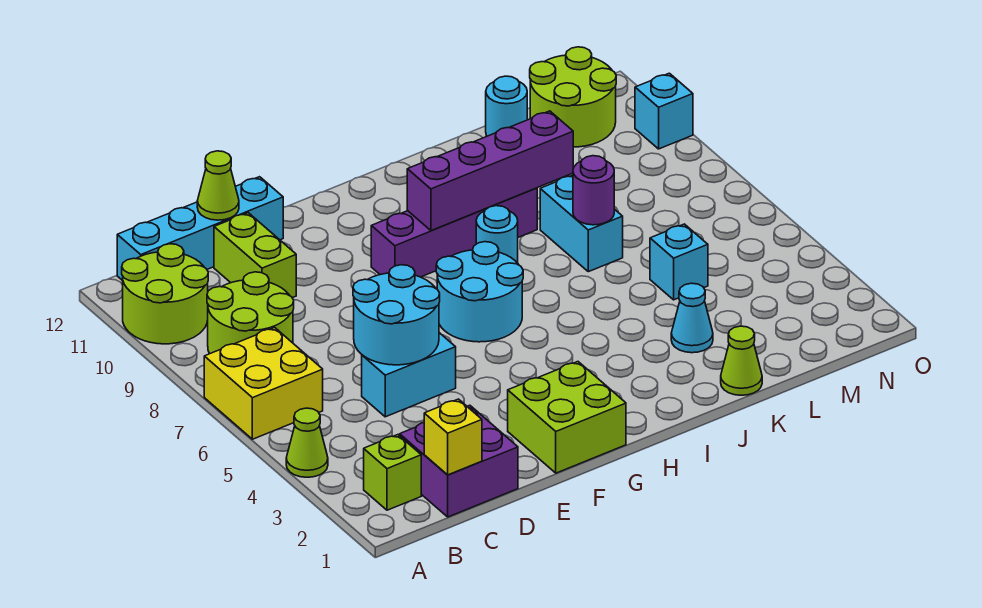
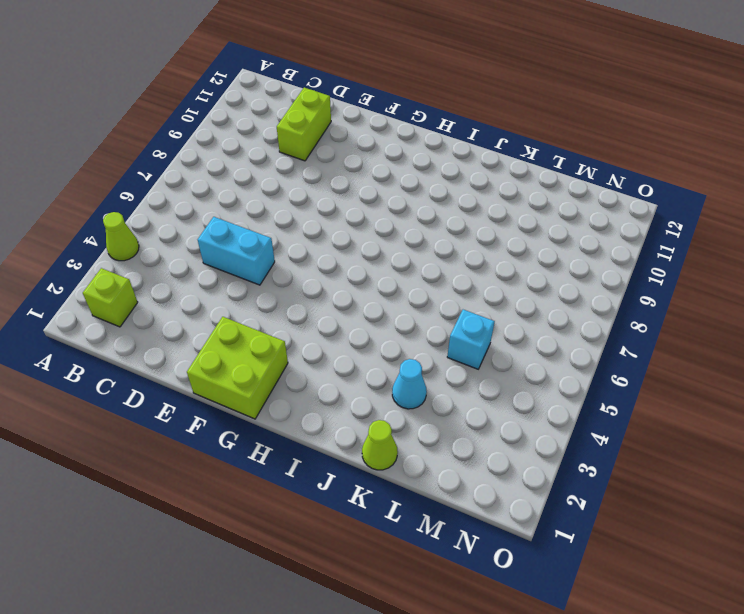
none -> yellow 2x2 brick [204,328,323,439]
none -> lime 2x2 round brick [122,244,208,344]
none -> lime 2x2 round brick [207,272,294,354]

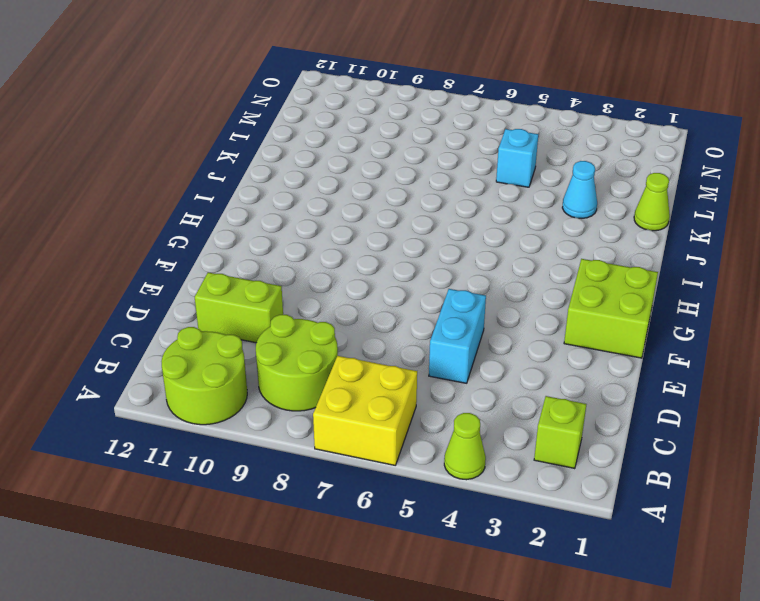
none -> cyan 1x4 brick [117,177,283,281]
none -> purple 2x2 brick [400,405,518,517]
none -> cyan 2x2 round brick [436,242,523,342]

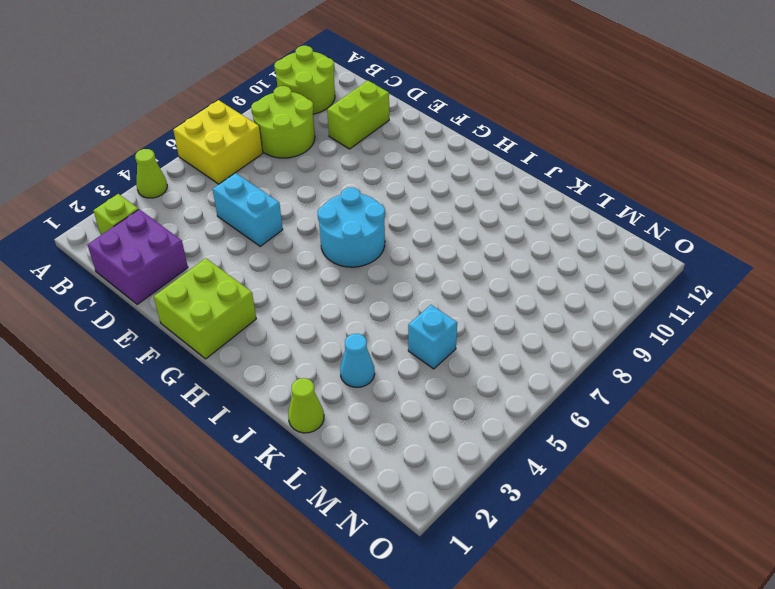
none -> cyan 1x4 brick [117,177,283,281]
none -> purple 1x4 brick [371,188,537,277]
none -> cyan 1x1 round brick [476,206,518,263]

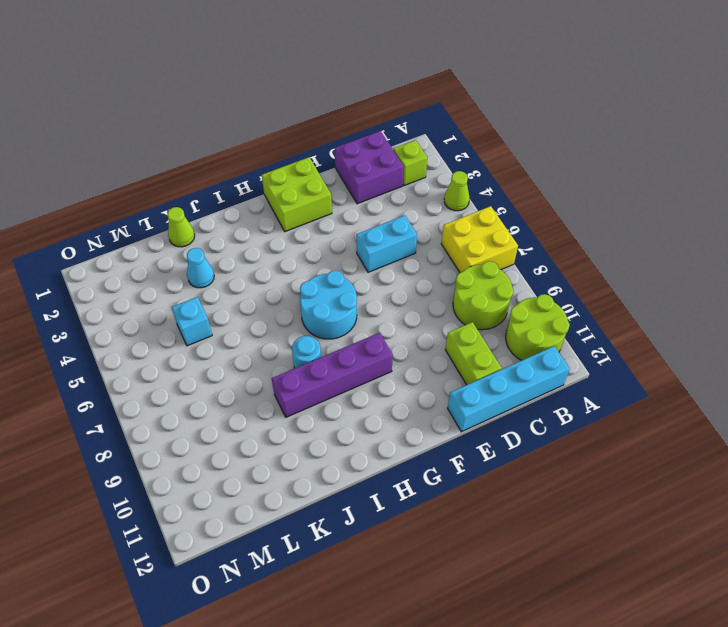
none -> cyan 1x2 brick [540,175,623,272]
none -> cyan 1x1 round brick [486,76,527,136]
none -> lime 2x2 round brick [530,47,616,147]

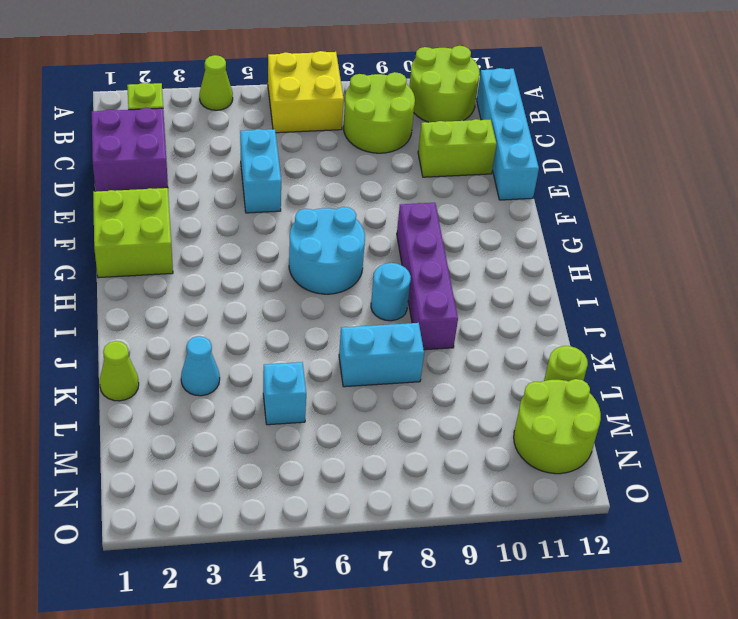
lime 1x1 round brick [544,346,588,381] -> cyan 1x1 round brick [486,76,527,136]
none -> cyan 1x1 brick [635,73,693,149]
none -> yellow 1x1 brick [424,399,482,475]
none -> cyan 2x2 round brick [353,265,440,365]

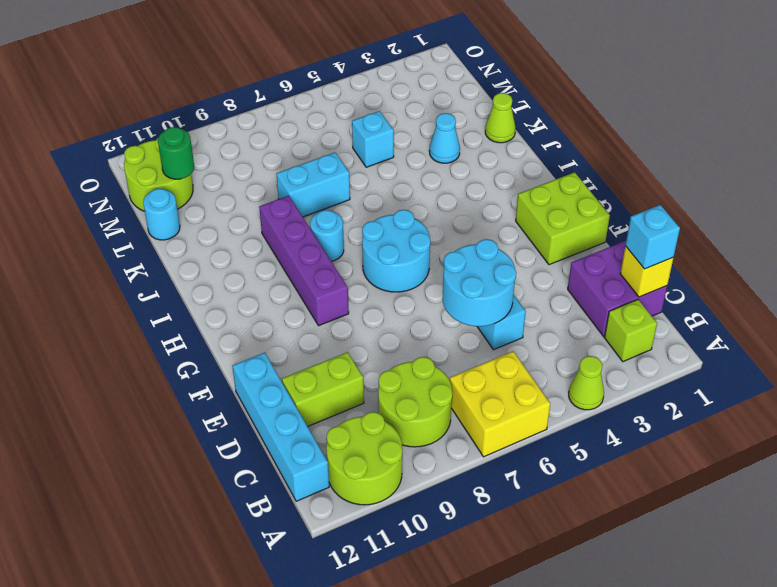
cyan 1x1 brick [626,205,680,269] -> cyan 1x1 brick moved to [635,73,693,149]
green 1x1 round brick [158,127,194,179] -> none
none -> lime 1x1 cone [197,151,239,220]
none -> purple 1x4 brick [407,111,573,231]
none -> purple 1x1 round brick [573,156,614,225]

